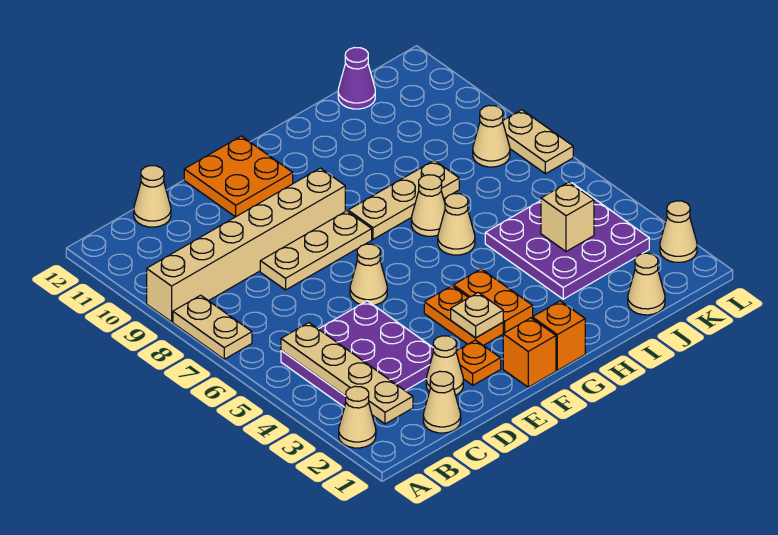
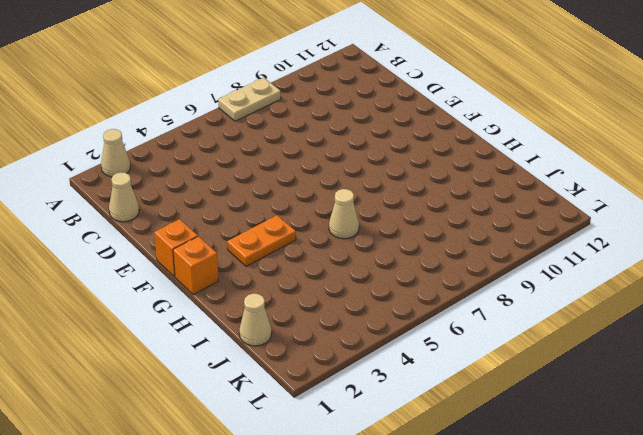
none -> tan 1x6 brick [147,168,345,322]
none -> purple 3x3 plate [281,301,433,407]
none -> tan 1x1 cone [134,166,171,227]

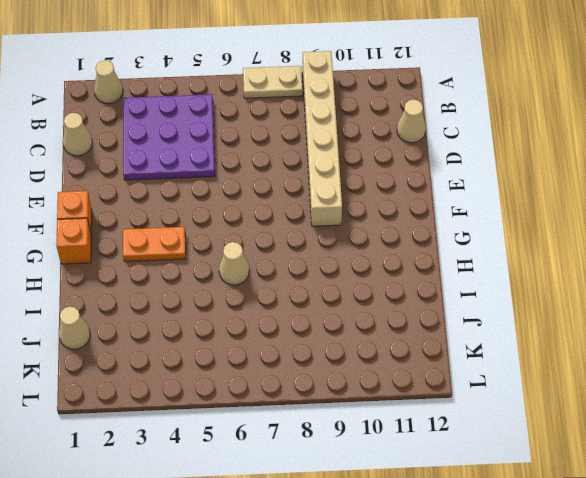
none -> tan 1x1 cone [426,336,463,395]
none -> tan 1x3 plate [260,211,372,290]
none -> orange 1x1 plate [456,340,501,385]

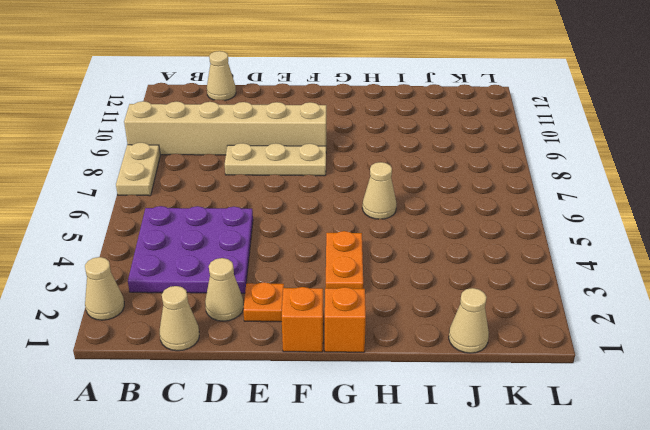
none -> tan 1x1 cone [350,244,387,305]
none -> orange 2x2 plate [184,136,293,217]
none -> orange 1x2 plate [424,286,503,345]

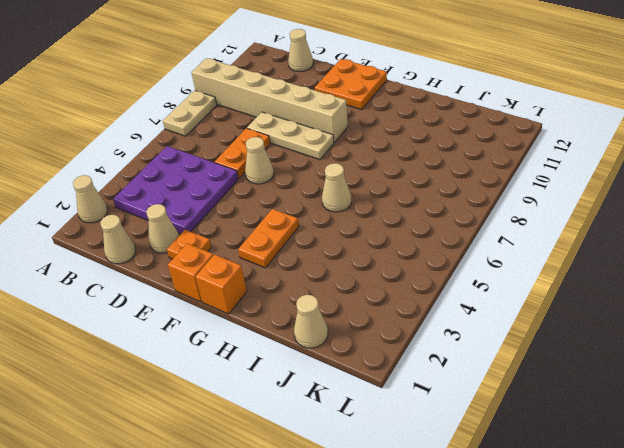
orange 1x2 plate [214,128,270,178] -> orange 1x2 plate moved to [424,286,503,345]
none -> tan 1x3 plate [348,160,459,239]
none -> tan 1x1 cone [411,175,445,236]
none -> purple 3x3 plate [485,183,649,299]

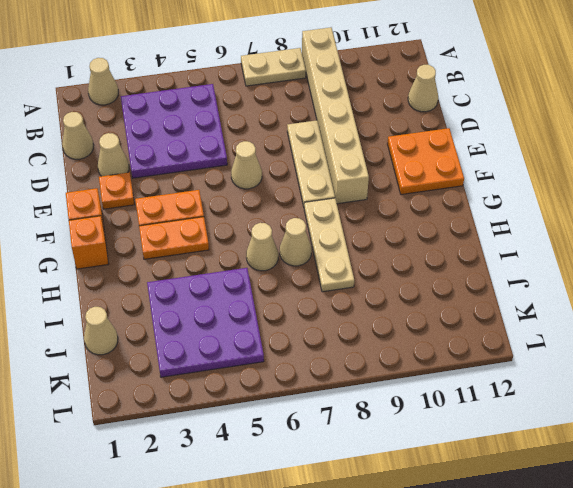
none -> purple 1x1 cone [338,48,375,109]
none -> tan 1x1 cone [473,106,510,167]
none -> tan 1x1 cone [660,201,697,262]

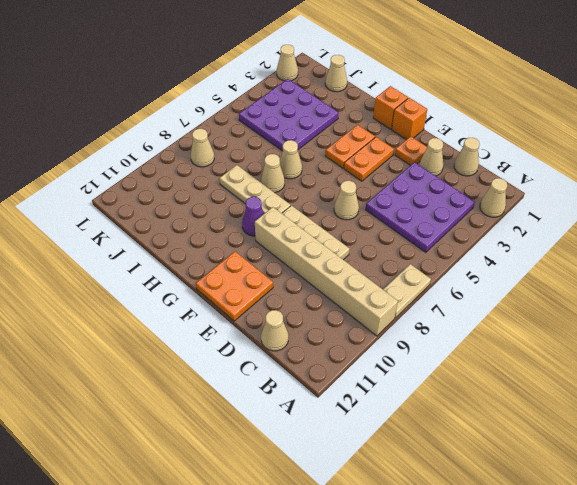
purple 1x1 cone [242,197,264,236] -> purple 1x1 cone moved to [338,48,375,109]
none -> tan 1x2 plate [503,110,573,174]
none -> tan 1x4 plate [281,323,413,424]
none -> tan 1x1 plate [451,292,503,338]

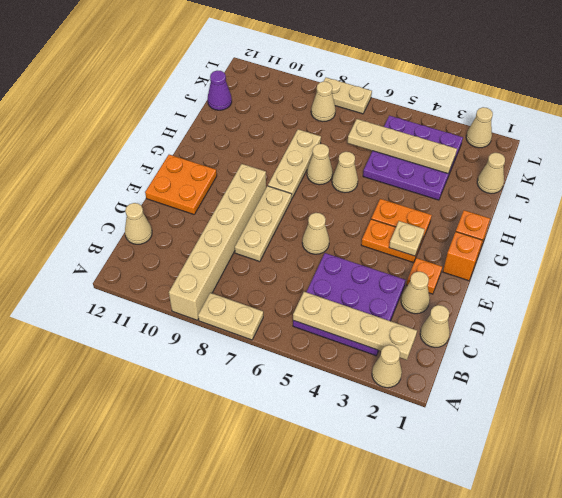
tan 1x4 plate [348,119,457,173] -> tan 1x1 brick [541,182,594,251]

